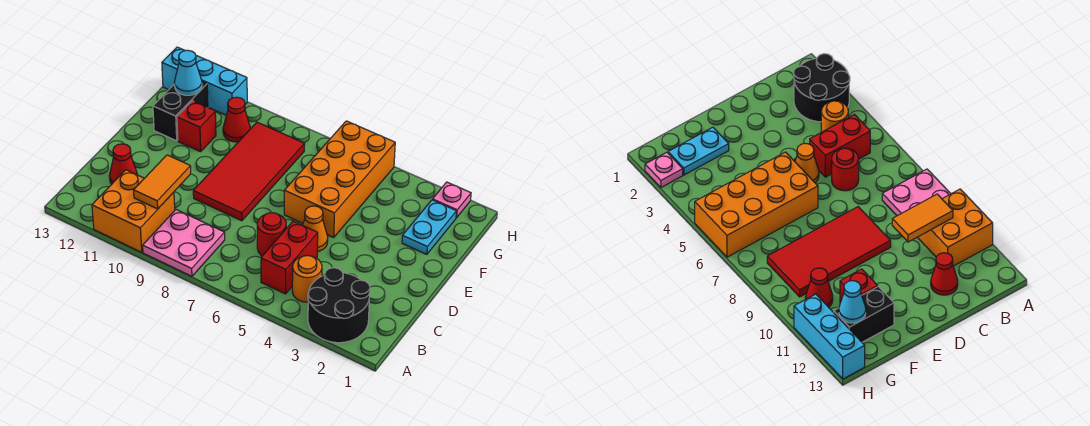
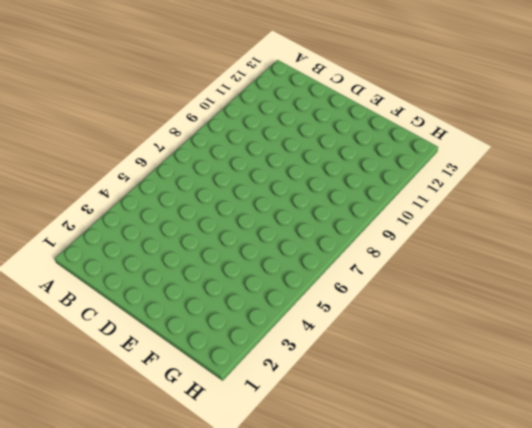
none -> black 2x2 round brick [308,268,370,343]
none -> pink 2x2 plate [143,210,225,276]
none -> orange 2x2 brick [92,170,175,252]

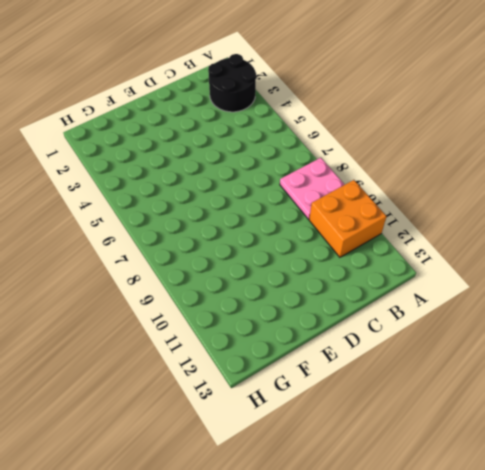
none -> orange 1x1 round brick [292,255,322,302]
none -> red 1x2 brick [261,221,318,294]
none -> red 1x1 round brick [257,213,286,256]

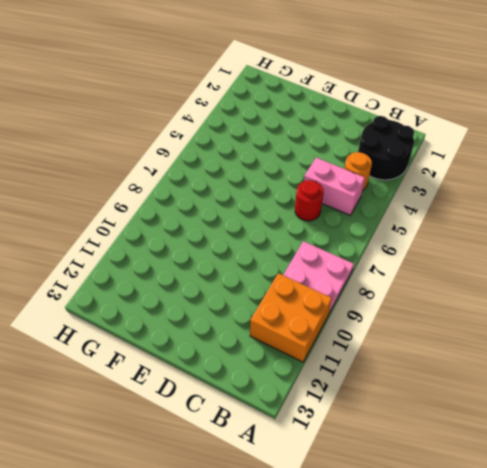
pink 1x2 brick [304,158,365,215] -> red 1x2 brick [261,221,318,294]
none -> red 1x1 cone [109,144,137,184]
none -> orange 1x1 cone [303,206,328,252]
none -> red 2x4 tile [193,122,305,221]

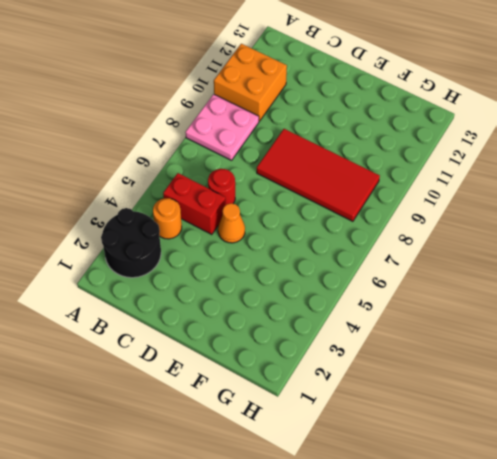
none -> red 1x1 cone [109,144,137,184]
none -> orange 2x4 brick [284,121,395,237]
none -> cyan 1x2 plate [402,200,457,254]

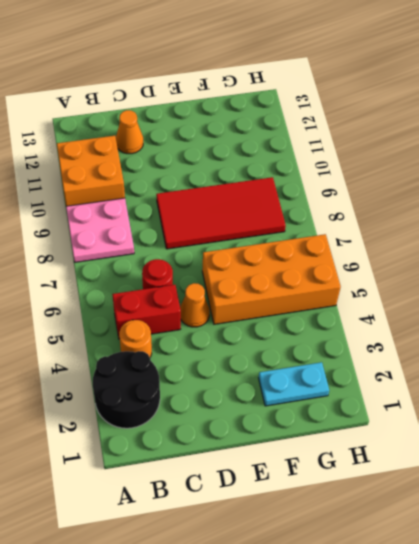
orange 1x1 cone [116,110,143,154] -> red 1x1 cone [109,144,137,184]
none -> red 1x1 brick [177,101,216,152]
none -> black 1x2 brick [153,81,208,141]
none -> red 1x1 cone [223,97,250,142]

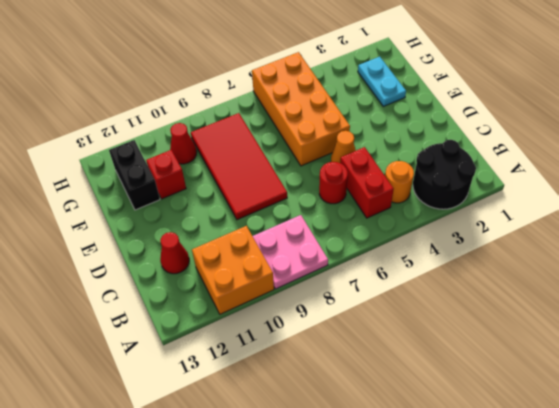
none -> pink 1x1 plate [433,182,471,218]
none -> cyan 1x3 brick [162,47,247,115]
none -> orange 1x2 tile [134,155,191,209]

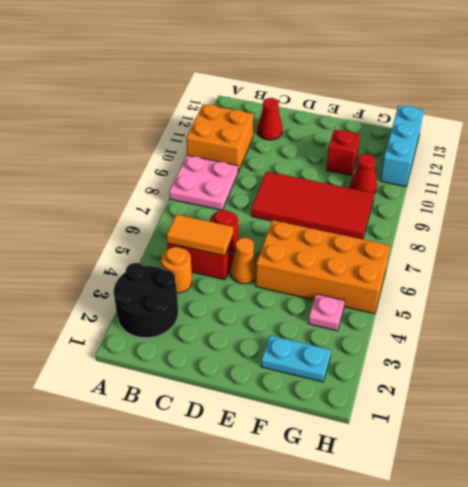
orange 1x2 tile [167,214,233,256] -> orange 1x2 tile moved to [134,155,191,209]
pink 1x1 plate [308,294,345,331] -> pink 1x1 plate moved to [433,182,471,218]
none -> black 1x2 brick [153,81,208,141]
none -> cyan 1x1 cone [174,50,202,95]

